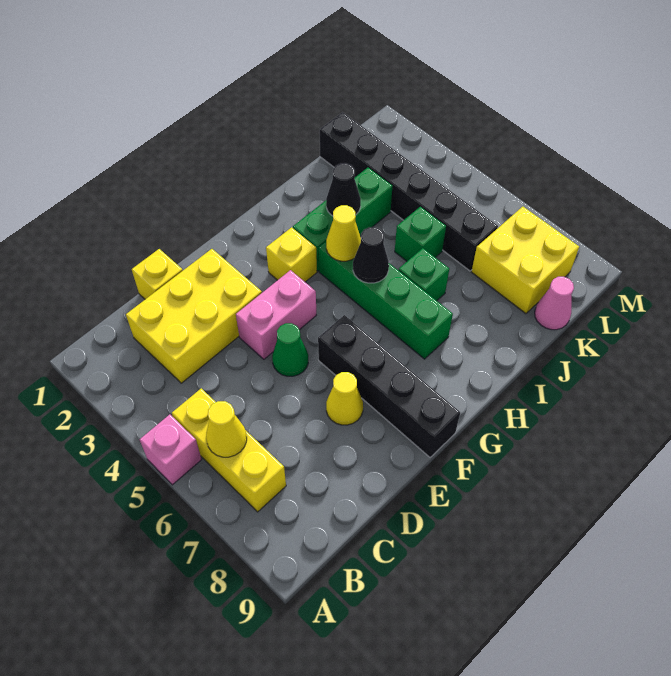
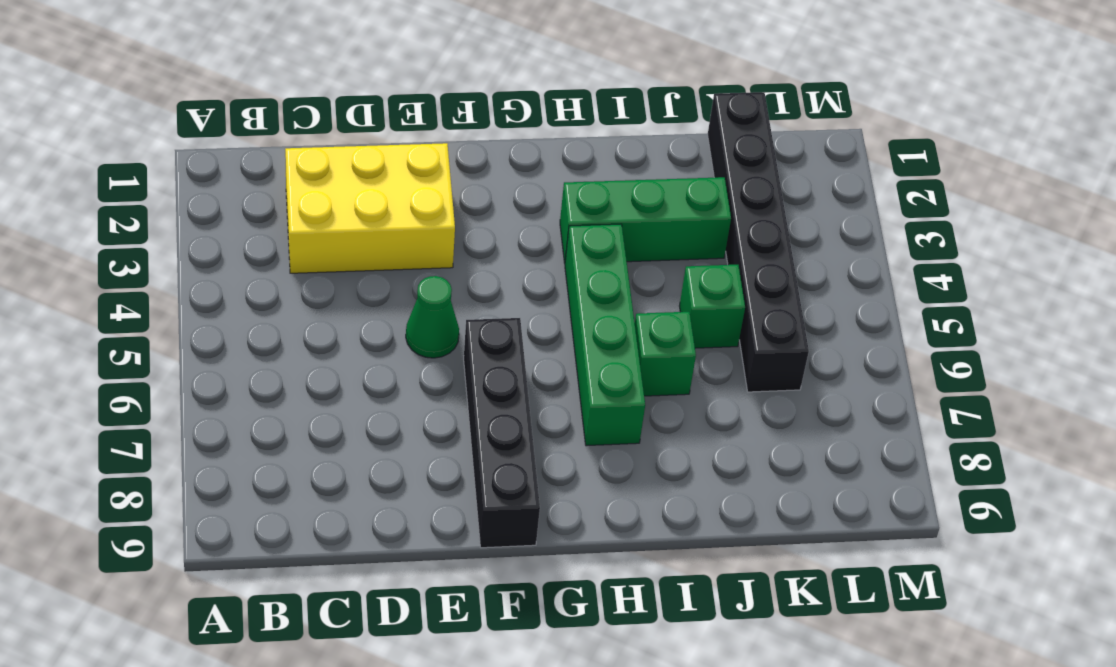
none -> pink 1x1 brick [140,415,202,485]
none -> yellow 1x3 brick [172,388,286,512]
none -> yellow 1x1 brick [132,249,183,299]

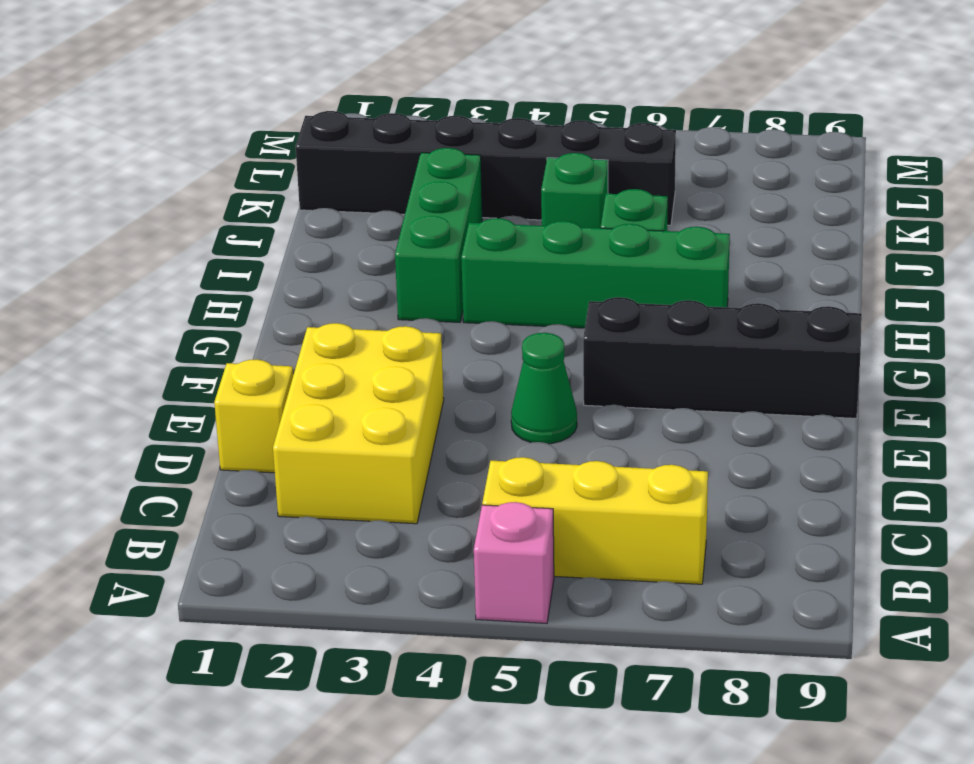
none -> pink 1x2 brick [236,270,316,359]
none -> yellow 1x1 cone [326,372,363,425]
none -> yellow 1x1 brick [266,227,317,282]

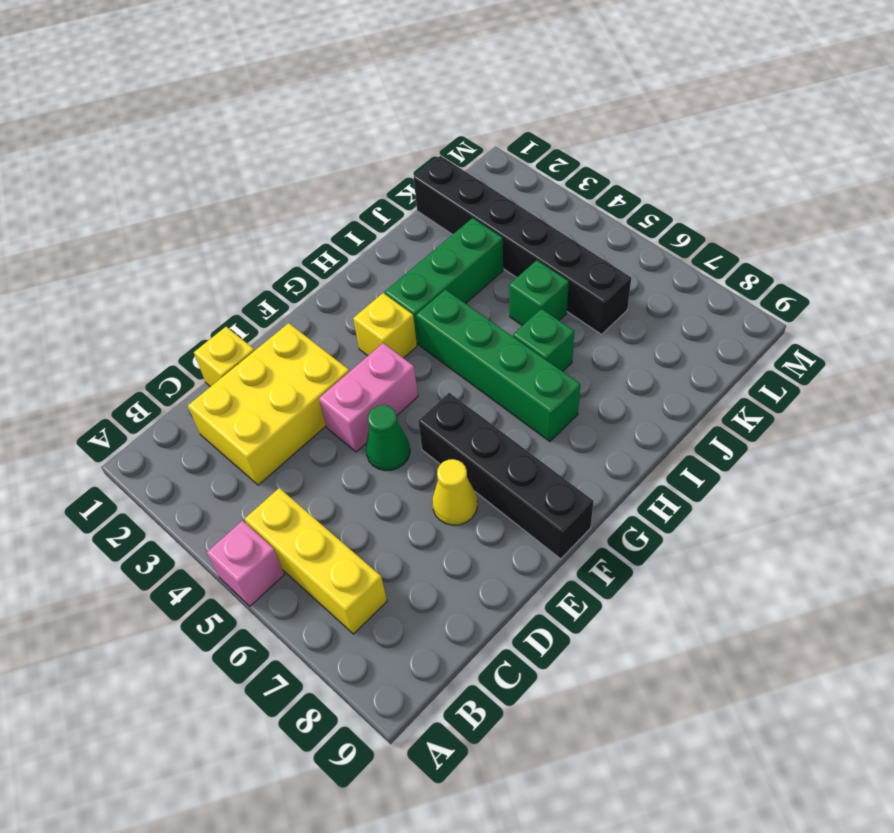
none -> yellow 2x2 brick [472,207,579,313]
none -> pink 1x1 cone [535,277,574,330]
none -> yellow 1x1 cone [206,401,247,457]

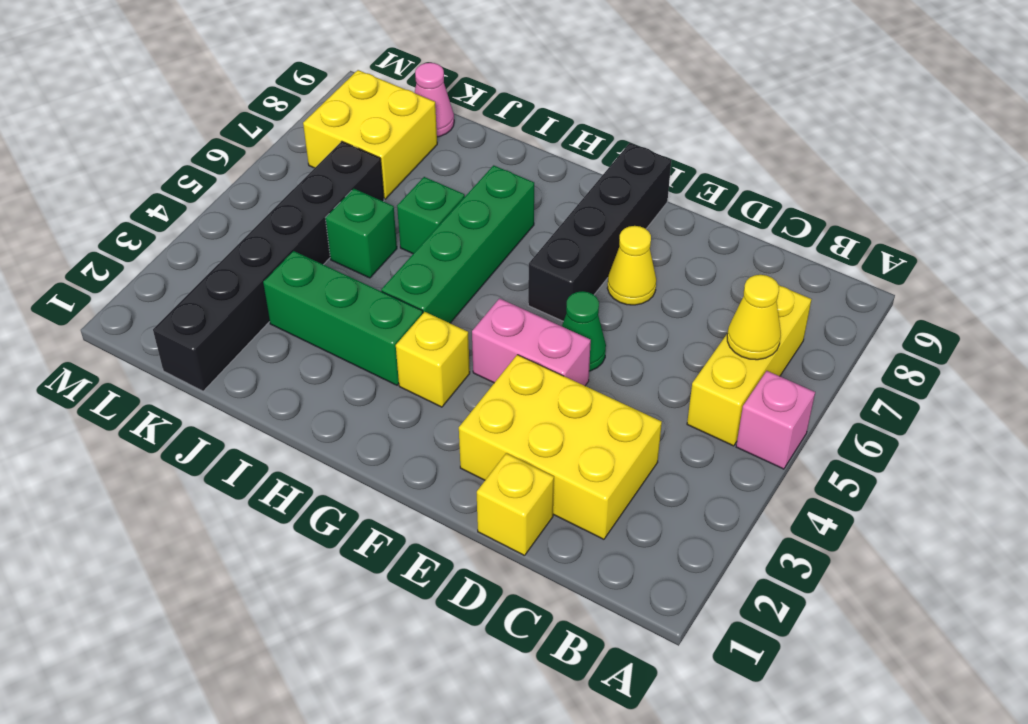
none -> yellow 1x1 cone [326,205,361,261]
none -> black 1x1 cone [353,227,389,283]
none -> black 1x1 cone [326,163,361,216]

